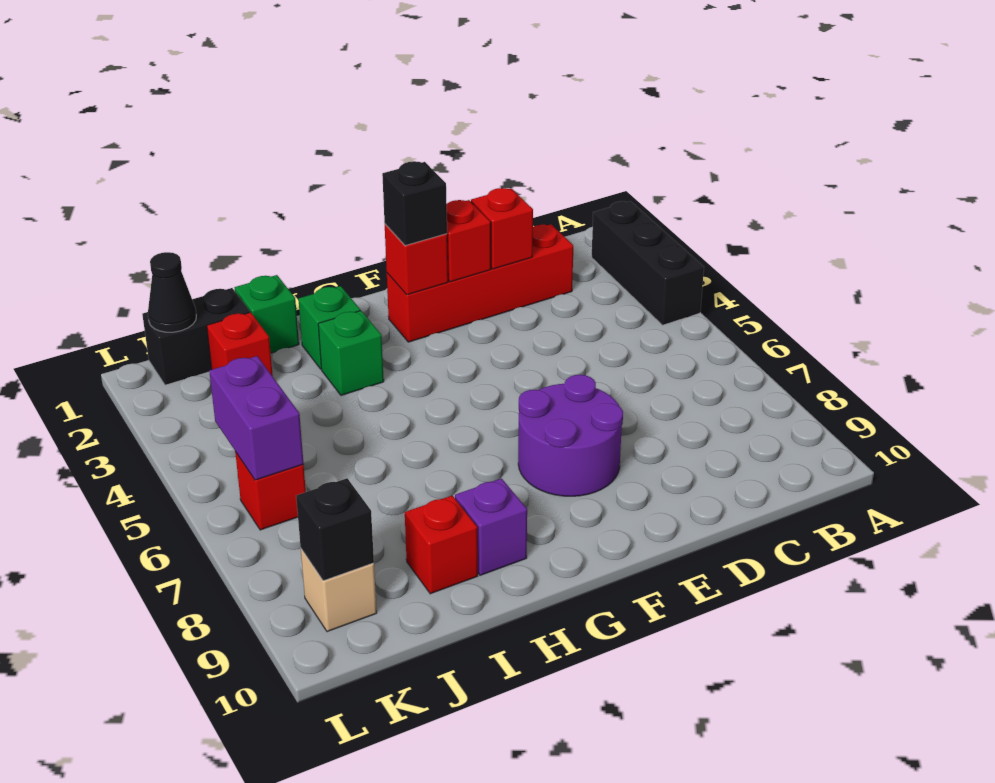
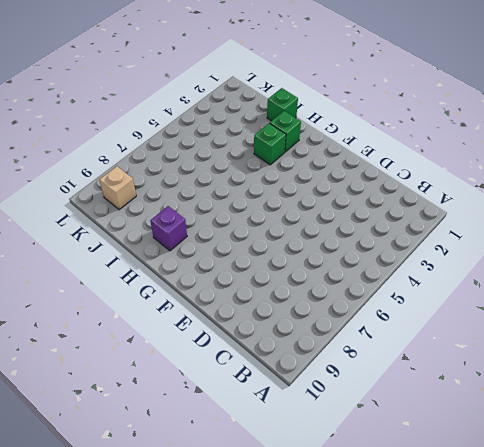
none -> black 1x3 brick [592,201,704,325]
none -> red 1x4 brick [387,224,573,342]
none -> purple 2x2 round brick [518,375,623,496]

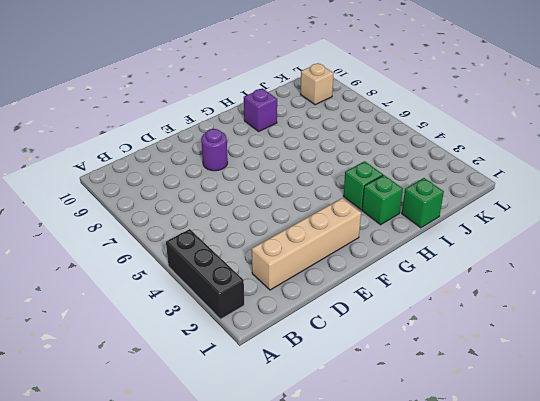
tan 1x4 brick [252,198,361,290] -> red 1x4 brick [387,224,573,342]
purple 1x1 round brick [201,129,228,171] -> purple 2x2 round brick [518,375,623,496]
none -> red 1x1 brick [405,495,478,594]
none -> black 1x2 brick [142,288,250,385]
none -> red 1x1 brick [207,312,273,376]

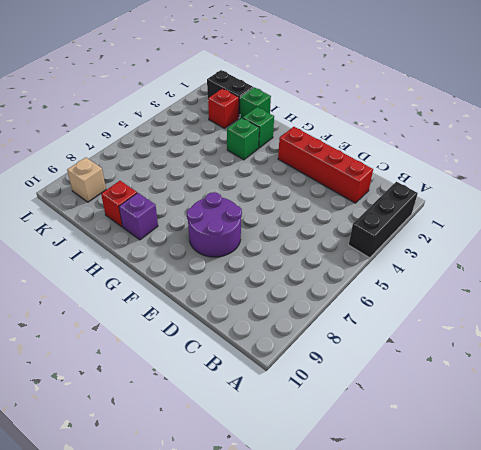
none -> red 1x1 brick [235,452,306,530]
none -> red 1x1 brick [471,188,533,269]
none -> red 1x1 brick [447,200,491,282]

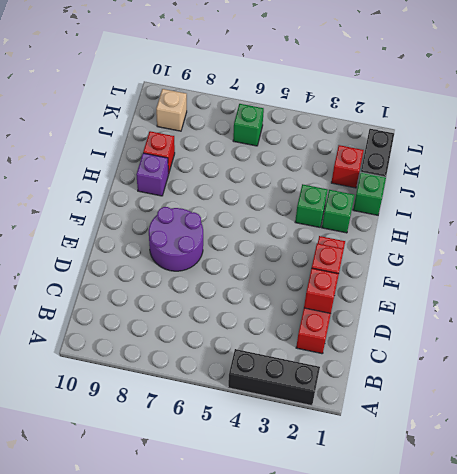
green 1x1 brick [233,104,264,146] -> red 1x1 brick [235,452,306,530]
none -> red 1x1 brick [385,224,448,295]
none -> black 1x1 cone [148,252,196,332]
none -> purple 1x2 brick [209,356,304,480]

